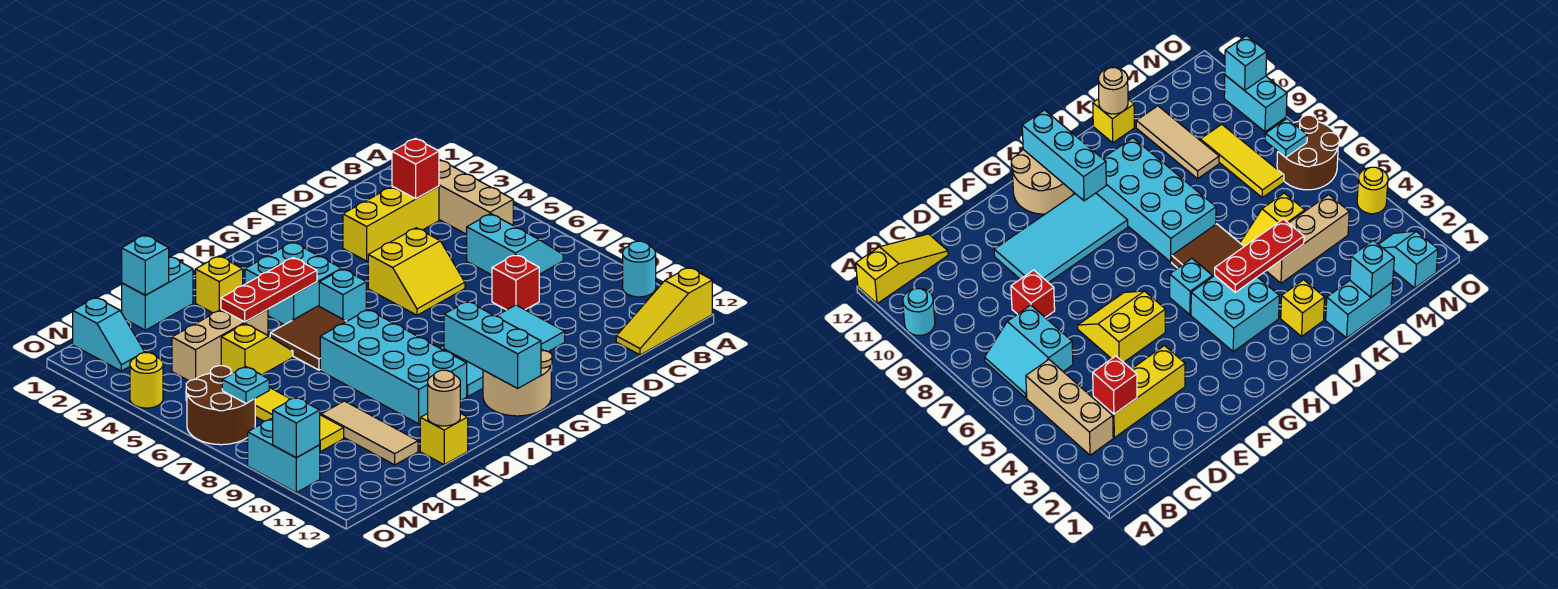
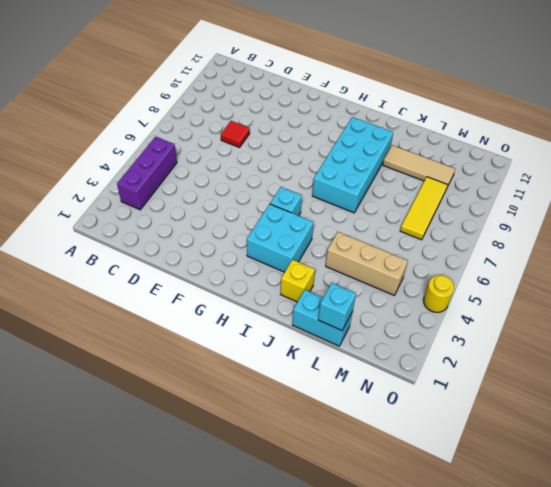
purple 1x3 brick [117,137,177,210] -> tan 1x3 brick [439,160,513,234]
red 1x1 tile [221,121,250,148] -> red 1x1 brick [492,254,539,310]
tan 1x3 tile [383,145,455,187] -> tan 1x3 tile turned to [321,401,418,465]
none -> cyan 1x1 round brick [623,241,656,297]
none -> yellow 1x3 slope [616,267,712,355]
none -> cyan 2x2 slope [467,213,563,275]
none -> yellow 1x3 brick [343,186,439,261]

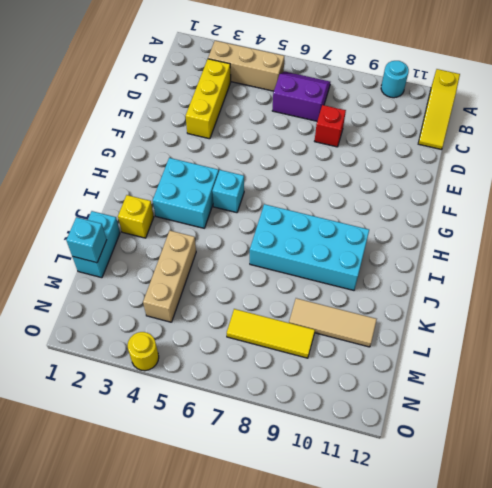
purple 2x2 slope [272,72,330,121] -> cyan 2x2 slope [467,213,563,275]
none -> yellow 2x2 slope [368,228,465,315]
none -> cyan 2x4 tile [440,305,565,396]
none -> tan 2x2 round brick [483,349,552,416]
none -> brown 2x2 tile [270,306,346,370]

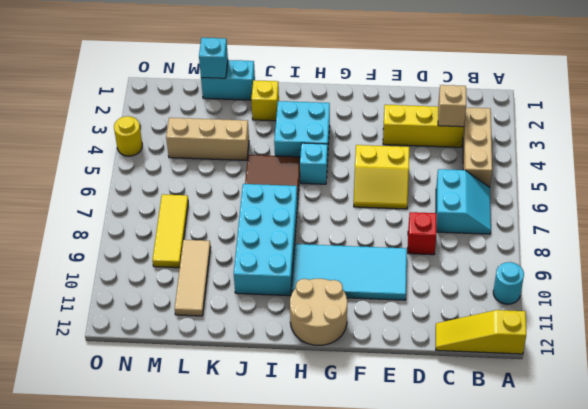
tan 1x1 brick [438,85,466,127] -> red 1x1 brick [392,138,439,199]
none -> yellow 1x2 slope [221,323,293,375]
none -> yellow 1x1 brick [420,413,468,464]
none -> cyan 1x2 slope [73,297,145,371]
none -> brown 2x2 round brick [186,366,255,445]

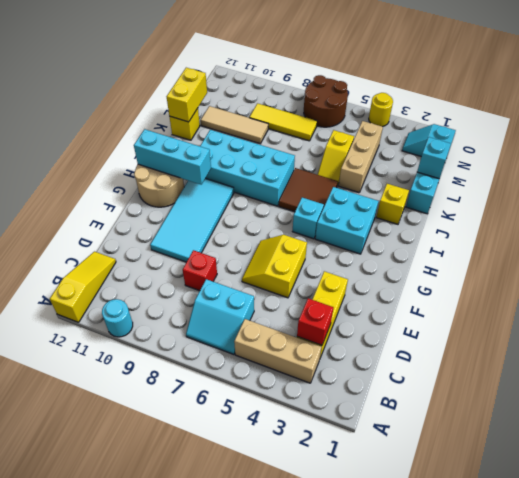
yellow 1x2 brick [167,68,207,122] -> tan 1x1 round brick [428,370,460,426]
none -> cyan 1x2 brick [248,419,320,492]
none -> red 1x3 plate [221,258,317,322]
none -> cyan 1x1 plate [222,367,269,403]
none -> cyan 1x1 brick [273,397,320,458]

